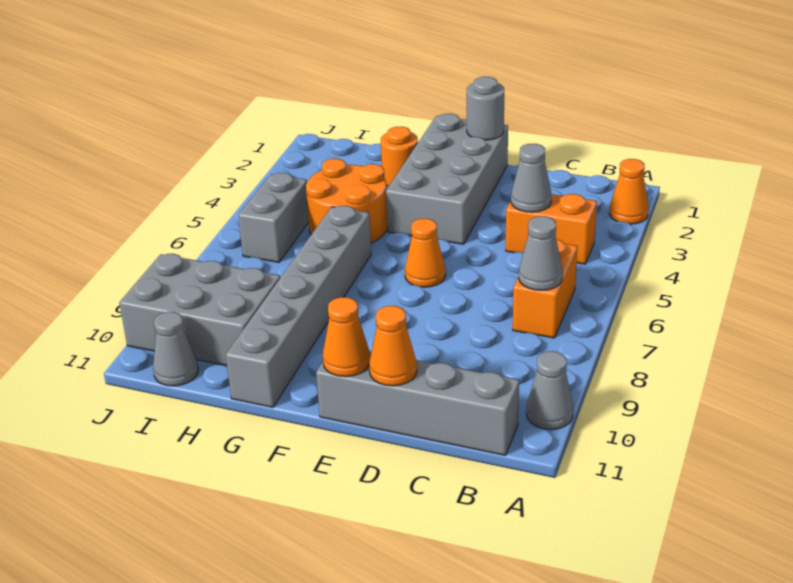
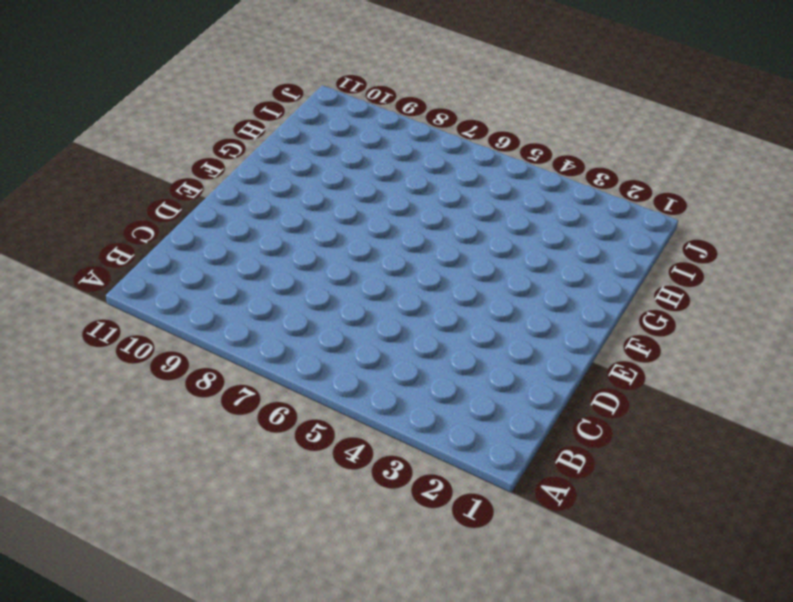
none -> orange 1x1 cone [609,159,649,224]
none -> grey 1x1 cone [526,351,573,430]
none -> orange 1x2 brick [506,194,597,264]

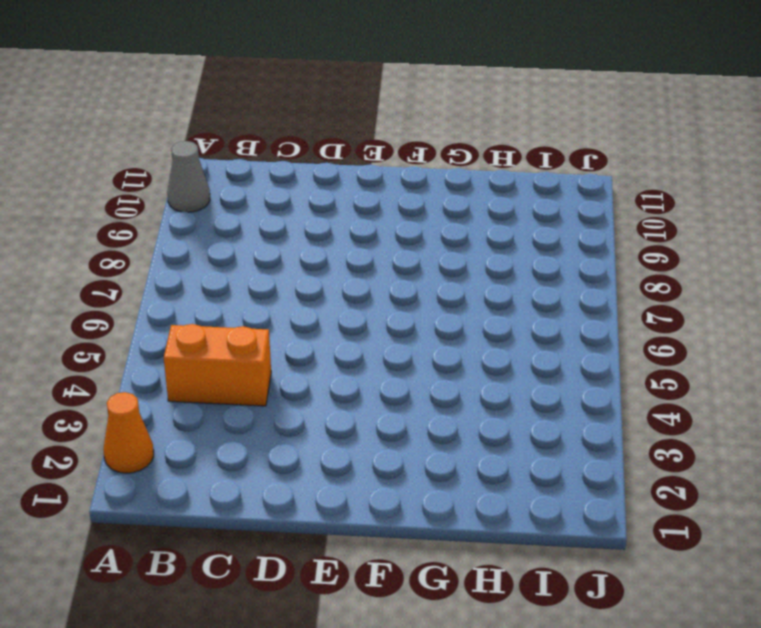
none -> orange 1x2 brick [513,239,577,338]
none -> grey 1x4 brick [316,351,519,455]
none -> grey 2x4 brick [386,114,508,244]

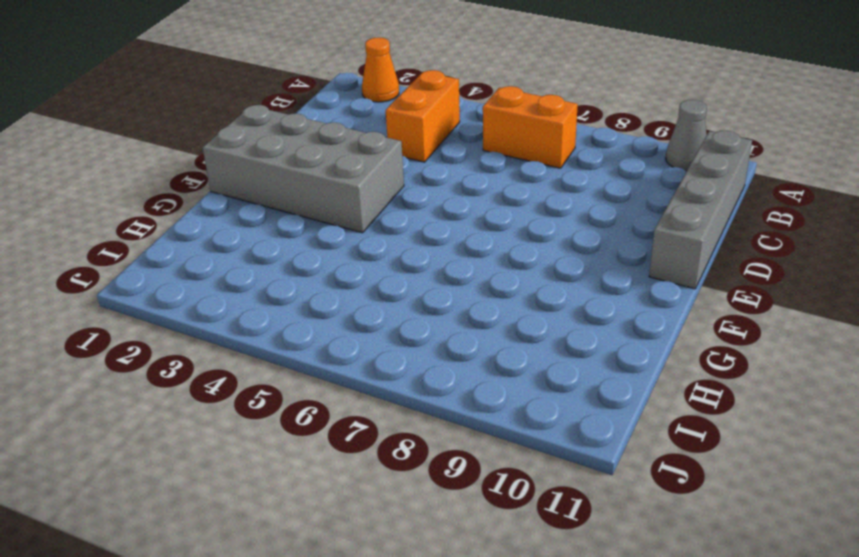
none -> orange 1x1 cone [405,219,446,287]
none -> orange 1x1 round brick [381,127,418,186]
none -> orange 2x2 round brick [306,159,388,243]

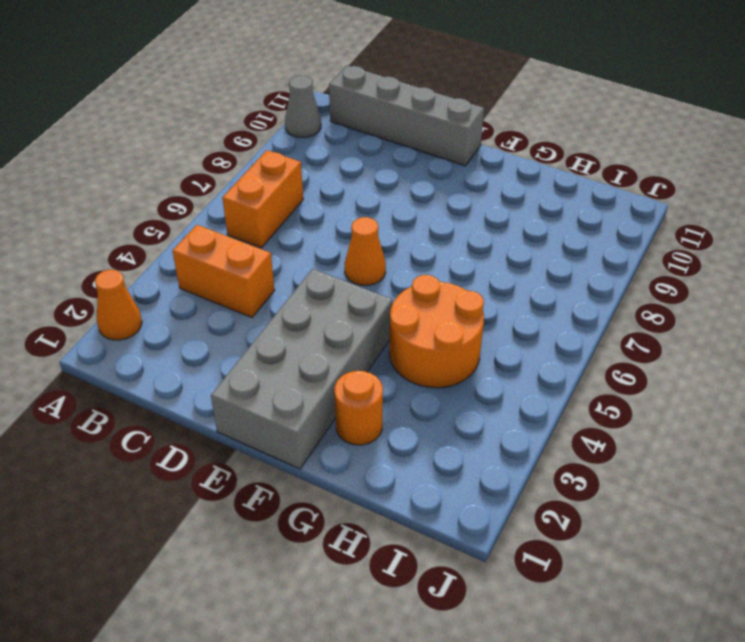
none -> grey 1x6 brick [226,206,371,407]
none -> grey 2x3 brick [119,254,280,366]
none -> grey 1x2 brick [238,173,309,262]

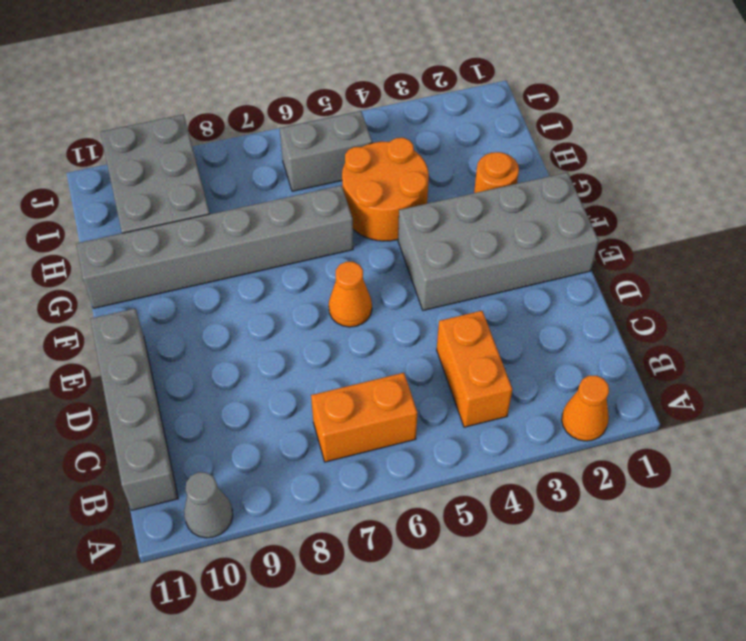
none -> grey 1x1 cone [153,312,198,386]
none -> grey 1x1 cone [519,216,563,290]
none -> grey 1x1 cone [511,144,551,212]

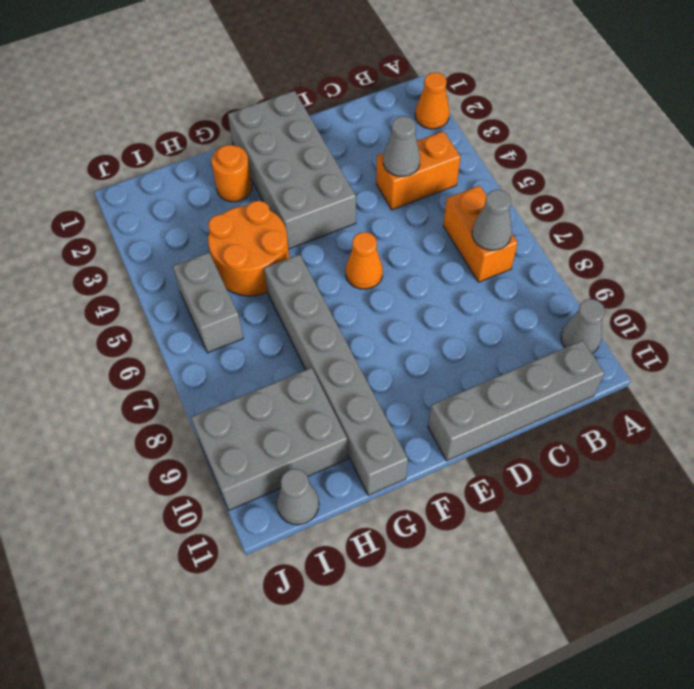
none -> orange 1x1 cone [369,306,417,386]
none -> grey 1x1 round brick [467,77,504,140]
none -> orange 1x1 cone [323,297,370,377]

